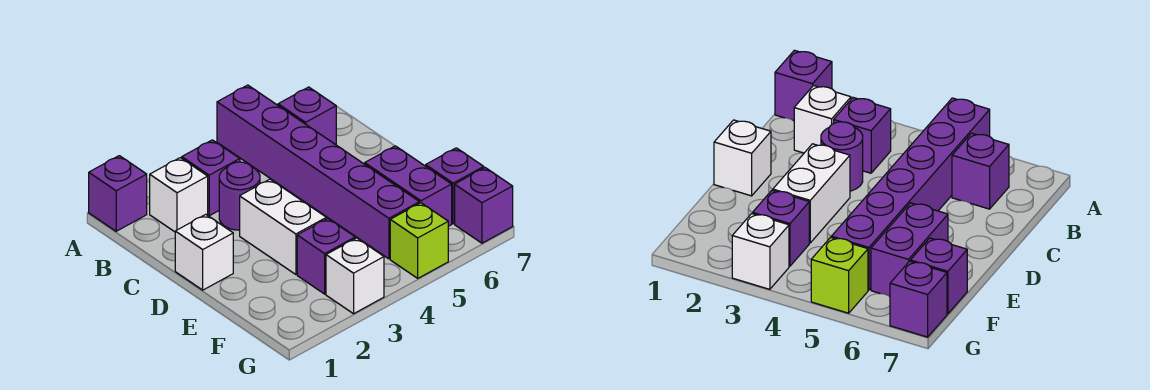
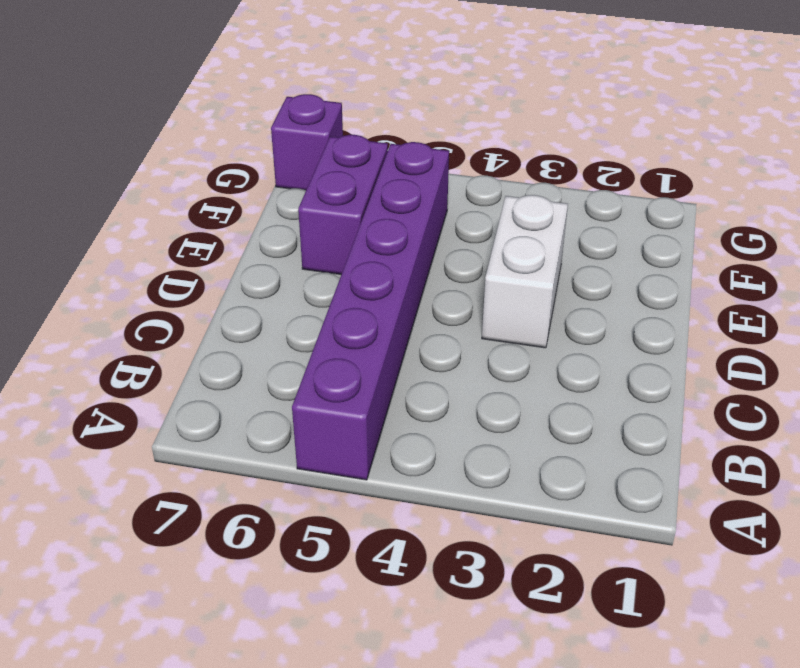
none -> purple 1x1 brick [89,156,147,231]
none -> white 1x1 brick [150,158,208,232]
none -> purple 1x1 brick [182,140,240,216]

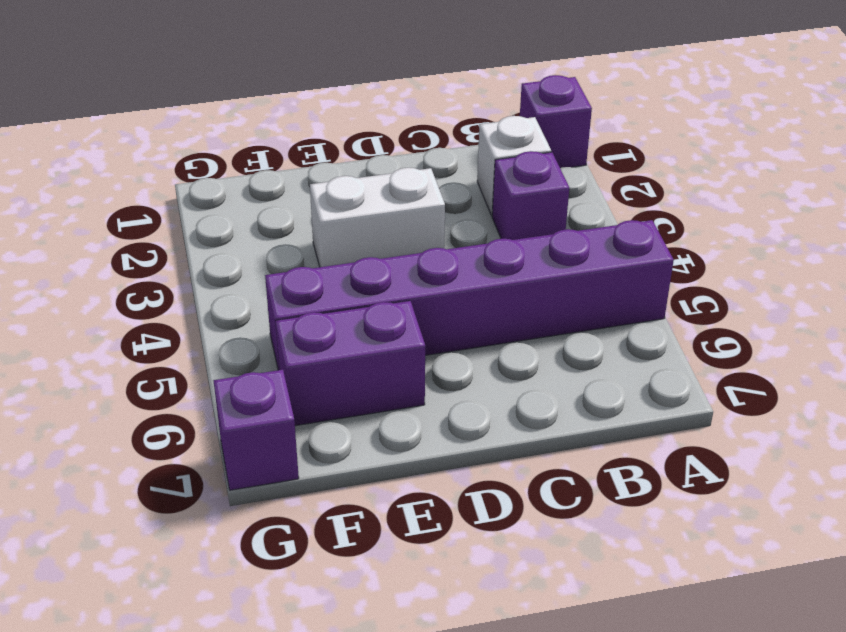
none -> purple 1x1 brick [278,87,336,145]
none -> purple 1x1 round brick [219,162,260,230]
none -> white 1x1 brick [175,214,233,290]

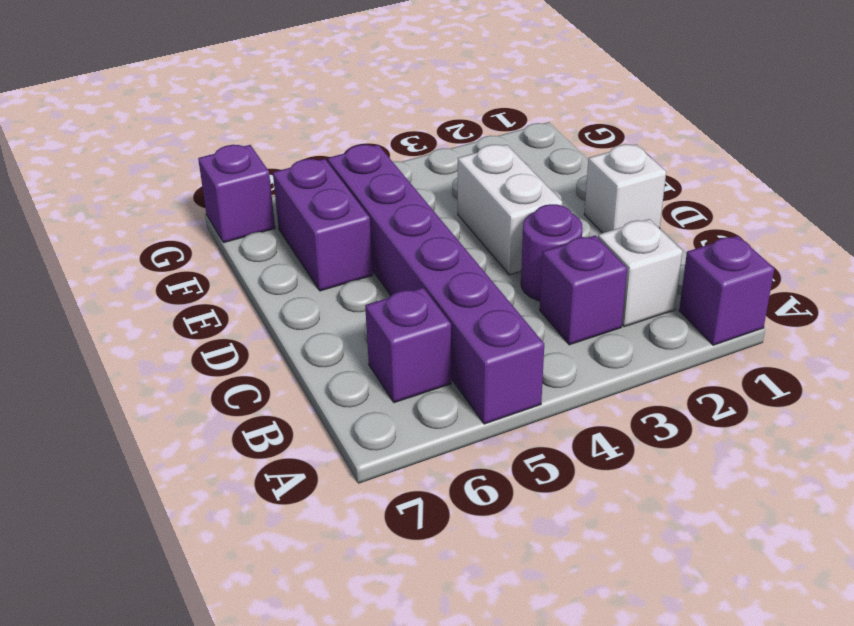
none -> purple 1x1 brick [297,218,355,294]
none -> purple 1x1 brick [426,148,484,224]
none -> white 1x1 brick [326,238,384,314]

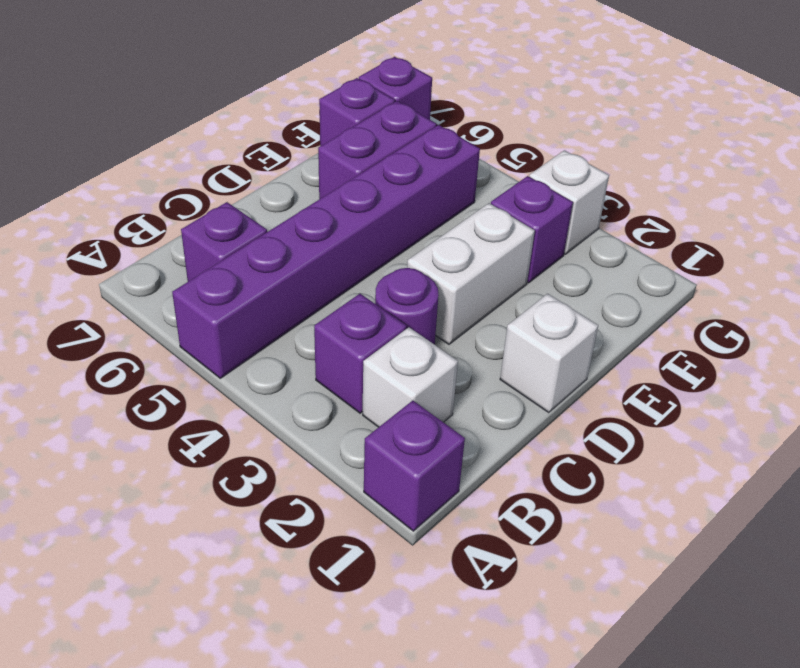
none -> lime 1x1 brick [390,203,448,278]

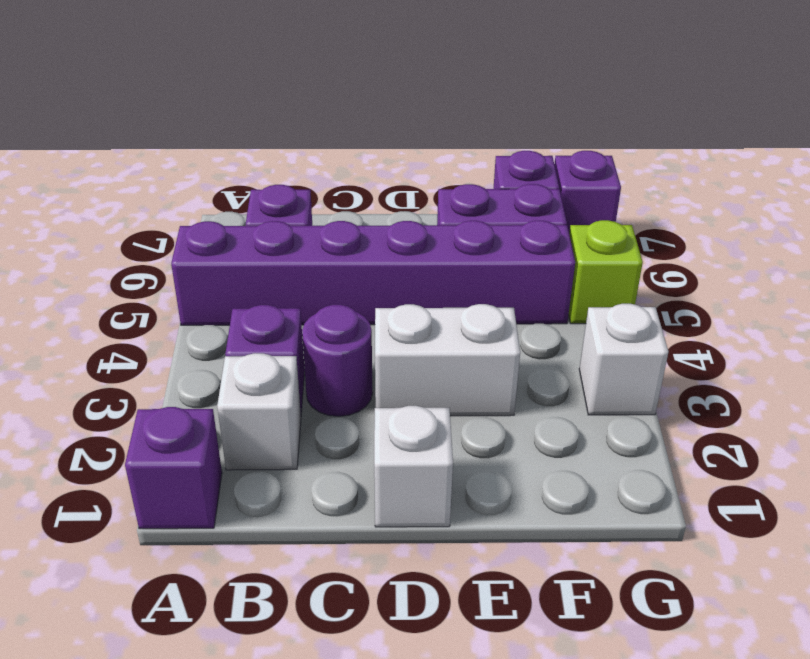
none -> purple 1x1 brick [297,218,355,294]

